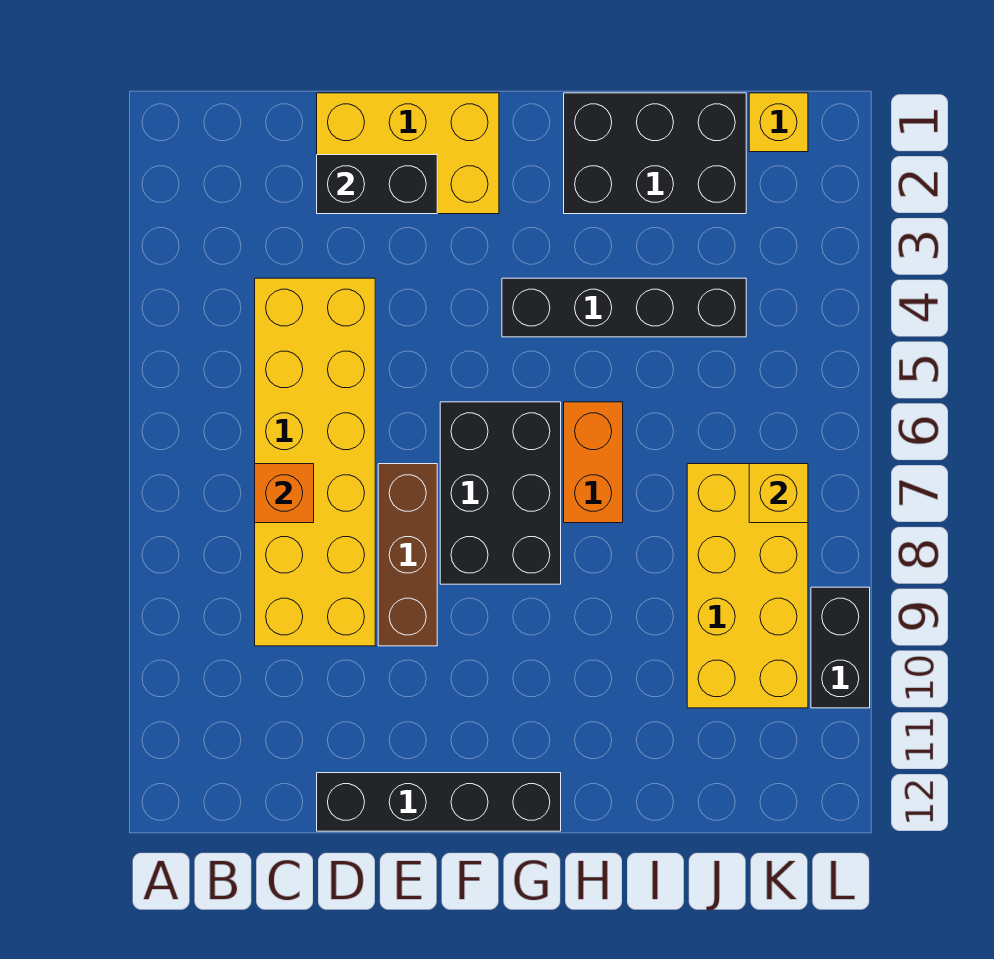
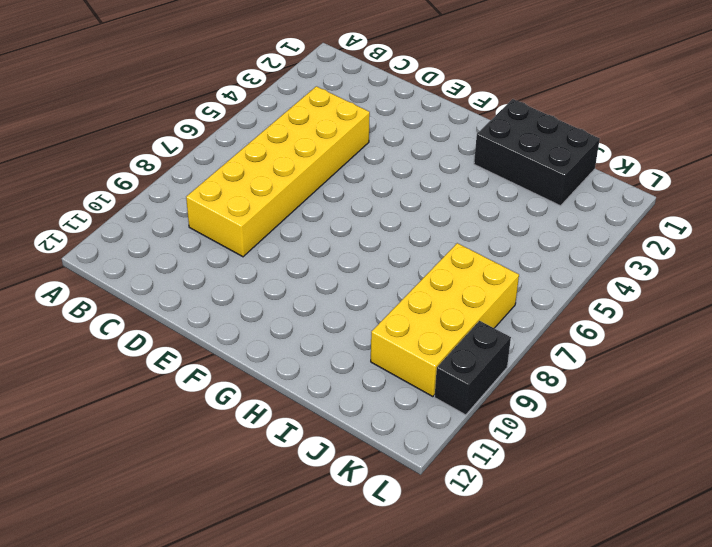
none -> yellow 2x3 brick [317,93,499,214]
none -> black 1x4 brick [317,773,561,831]
none -> brown 1x3 brick [378,464,437,646]

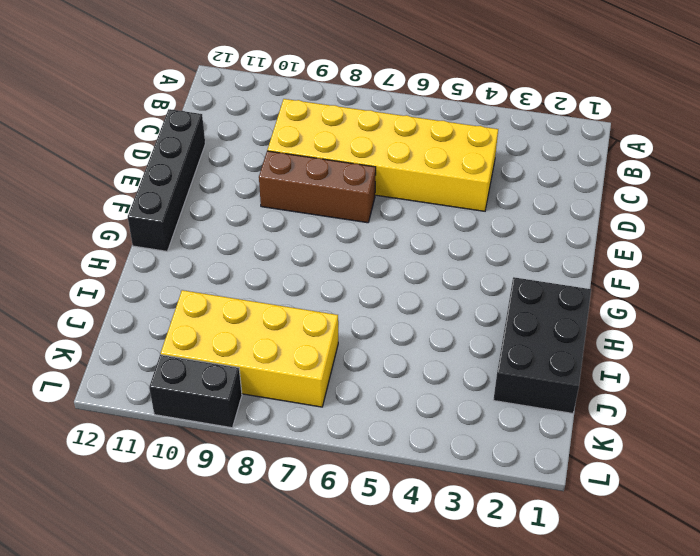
none -> yellow 2x3 brick [317,93,499,214]
none -> black 2x3 brick [440,402,561,584]
none -> black 1x4 brick [502,278,746,337]

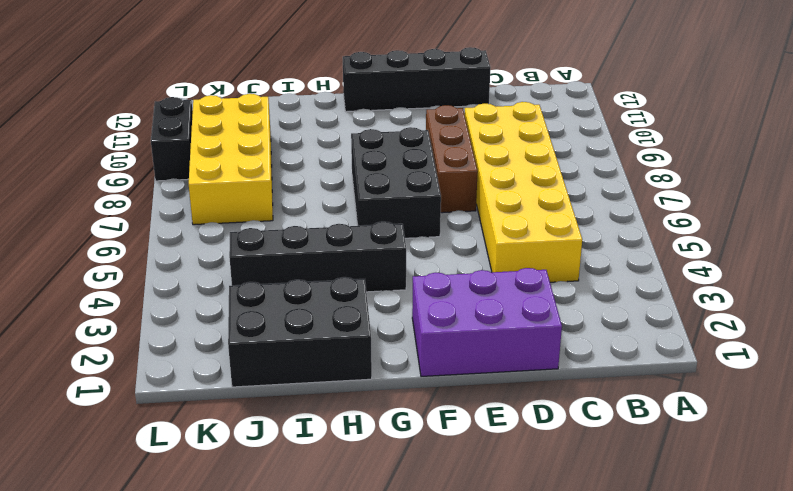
purple 2x3 brick [412,268,562,376] -> yellow 2x3 brick [317,93,499,214]
none -> orange 1x2 brick [564,402,623,523]
none -> yellow 1x1 brick [749,93,808,152]
none -> orange 1x1 brick [255,464,314,523]

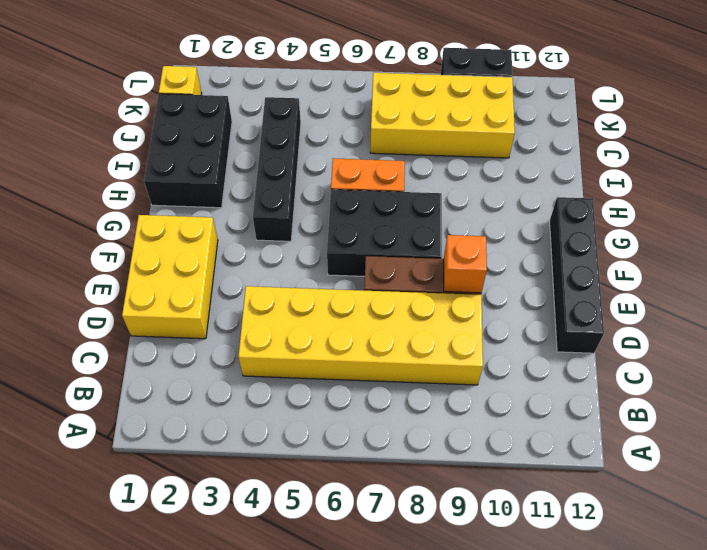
orange 1x1 brick [444,235,487,293] -> orange 1x1 brick moved to [255,464,314,523]
none -> black 1x2 brick [317,155,437,214]
none -> yellow 1x1 brick [749,464,808,523]

